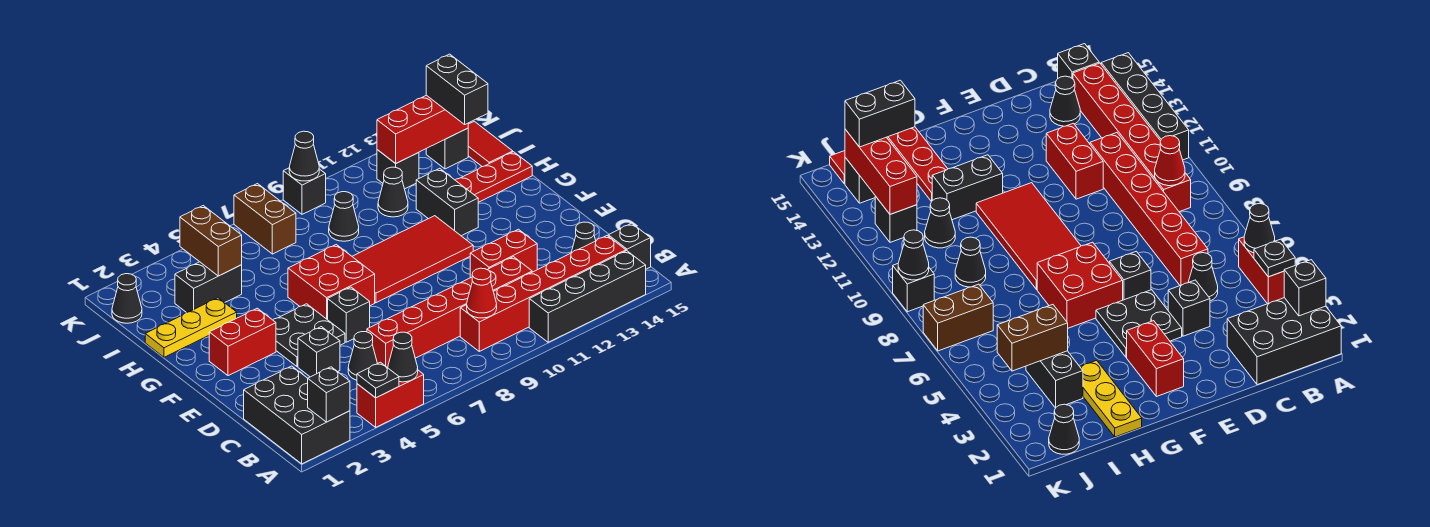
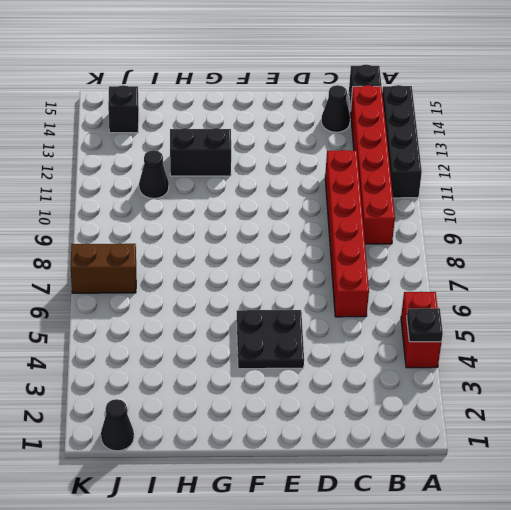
none -> black 2x3 brick [244,366,350,464]
none -> black 1x1 cone [348,332,377,380]
none -> black 1x1 brick [298,327,340,377]
none -> red 1x2 brick [470,229,537,278]

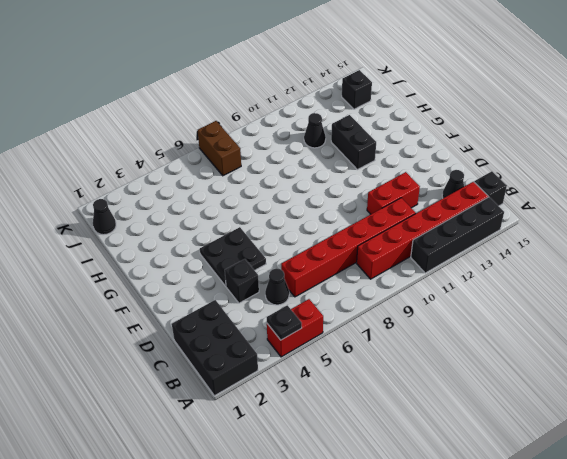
none -> black 1x1 brick [328,287,370,342]
none -> red 1x2 brick [209,308,276,376]
none -> red 2x2 brick [288,245,375,320]
none -> red 2x4 tile [352,216,473,303]

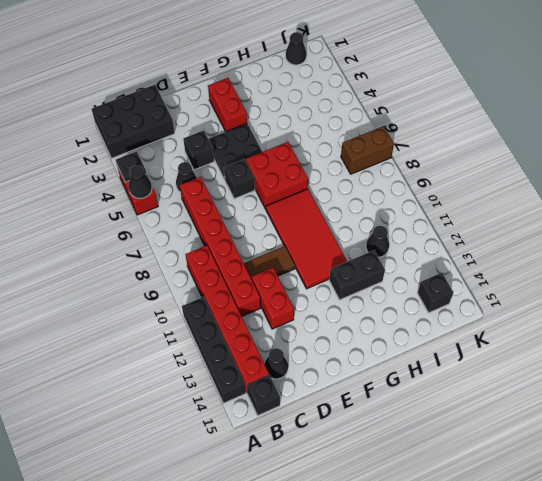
brown 1x2 tile [244,246,295,279] -> none
none -> yellow 1x3 plate [145,298,237,357]
none -> red 1x3 plate [456,152,532,202]
none -> black 1x2 brick [175,262,242,313]
none -> black 1x1 cone [329,192,359,241]

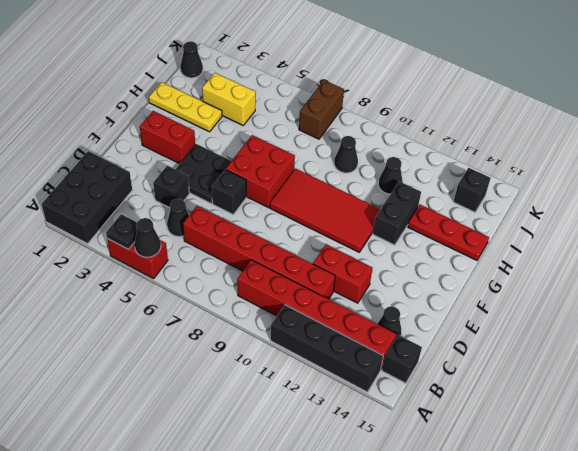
yellow 1x2 brick [202,73,256,125] -> black 1x2 brick [175,262,242,313]
none -> red 1x2 tile [468,121,513,167]
none -> black 1x1 brick [377,150,419,189]
none -> black 1x1 brick [283,168,326,214]
none -> black 1x1 brick [308,367,350,422]

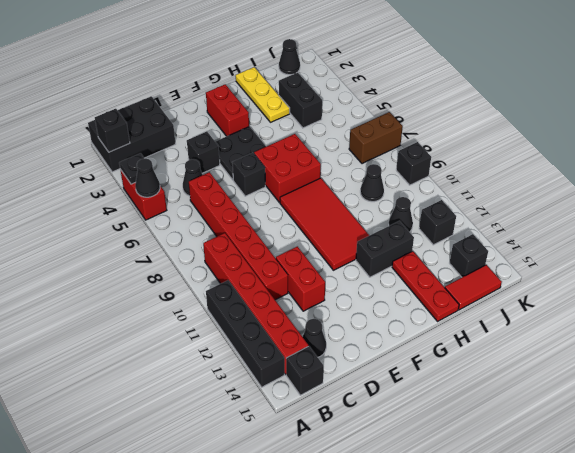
none -> red 1x1 cone [467,268,497,318]
none -> brown 1x2 brick [180,206,242,276]
none -> red 1x3 brick [377,95,468,164]
none -> black 1x1 cone [289,131,319,181]

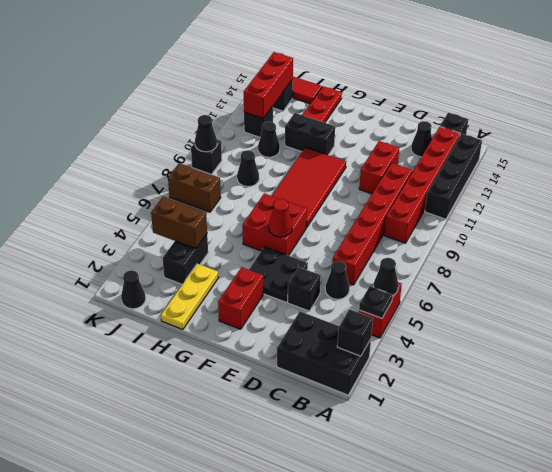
red 1x1 cone [269,199,292,237] -> red 1x1 cone moved to [467,268,497,318]
none -> black 1x1 brick [328,287,370,342]
none -> black 1x2 brick [426,54,488,124]

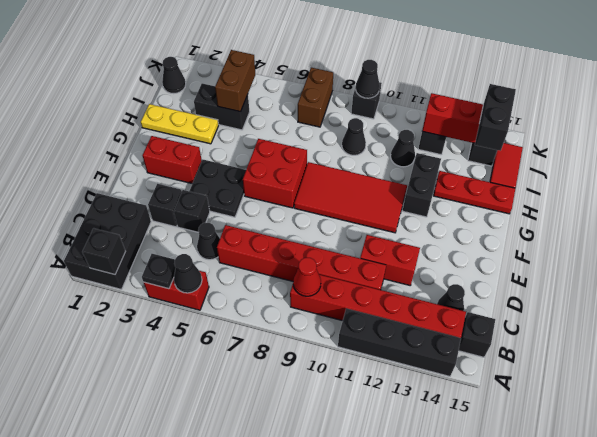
black 1x1 brick [148,184,182,227] -> black 1x1 brick moved to [328,287,370,342]

